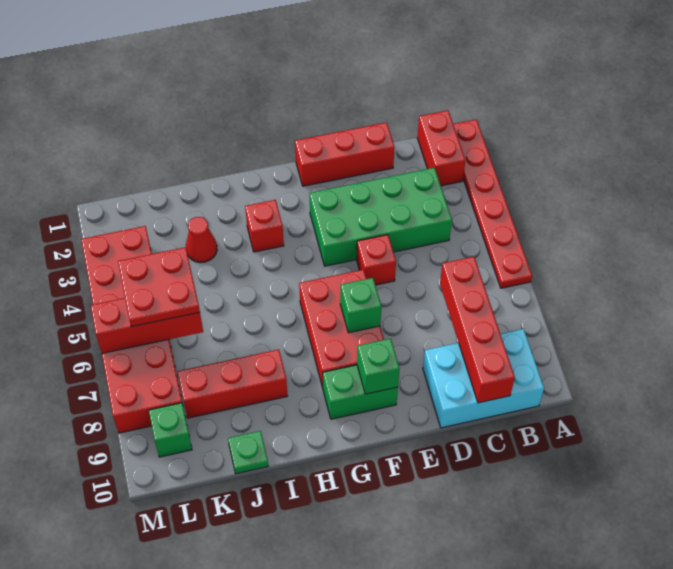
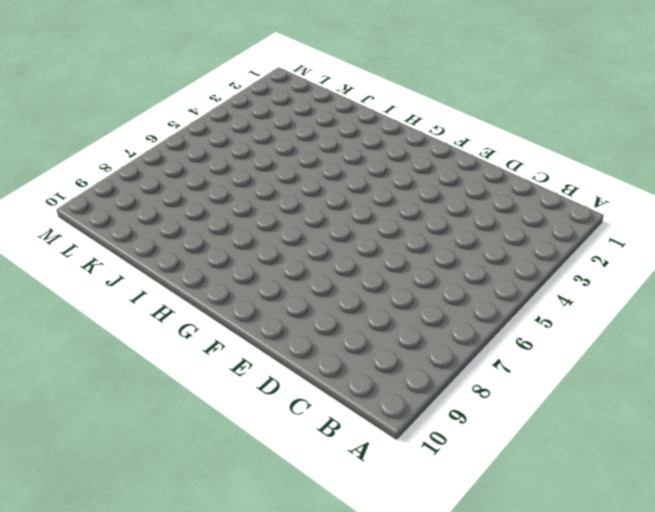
none -> red 1x6 plate [453,119,532,288]
none -> red 1x2 brick [417,110,465,186]
none -> cyan 2x3 brick [423,329,544,428]

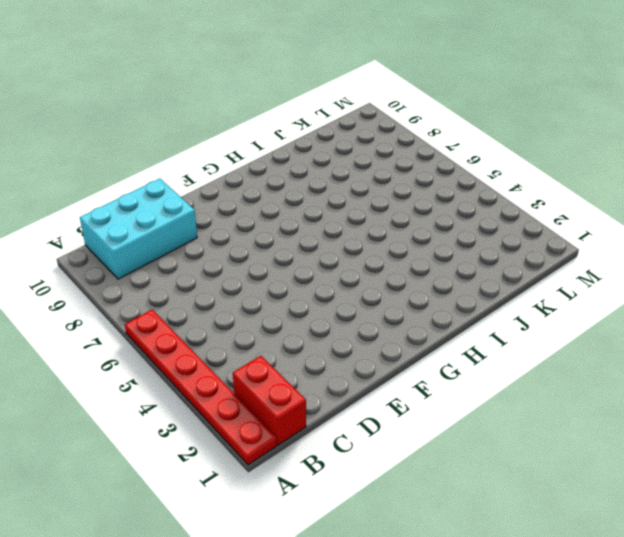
none -> green 2x4 brick [310,168,452,266]
none -> red 1x3 brick [295,122,395,186]
none -> red 1x1 brick [357,235,396,285]

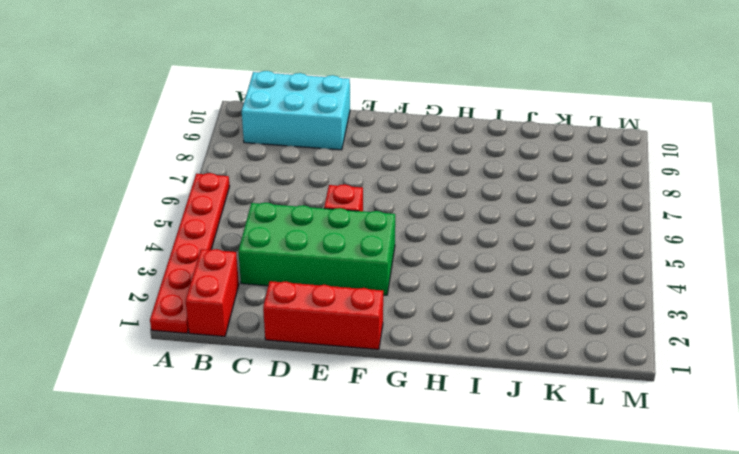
none -> red 2x3 brick [299,269,384,388]
none -> green 1x2 brick [323,365,398,419]
none -> red 1x1 brick [245,200,284,252]

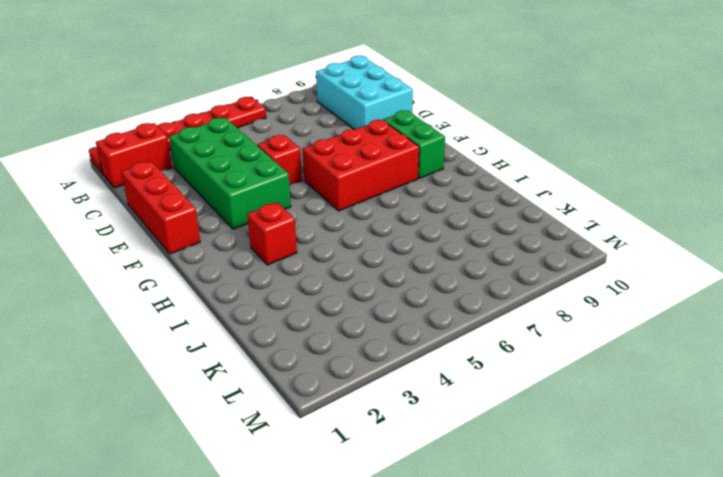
none -> red 1x3 brick [178,350,288,418]
none -> red 1x1 cone [186,217,217,263]
none -> green 1x1 plate [228,431,268,474]

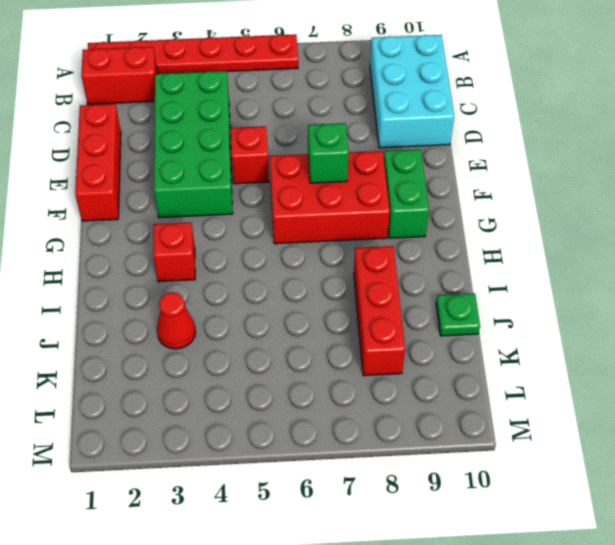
none -> red 2x6 brick [81,226,182,433]
none -> green 1x1 brick [149,403,192,457]
none -> red 1x4 brick [440,257,515,403]

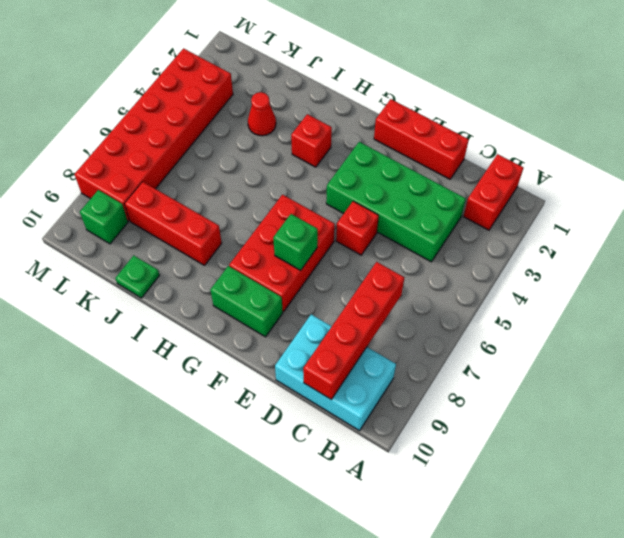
none -> red 1x6 plate [453,119,532,288]
none -> green 1x1 brick [357,339,400,394]
none -> red 1x3 brick [91,298,203,353]

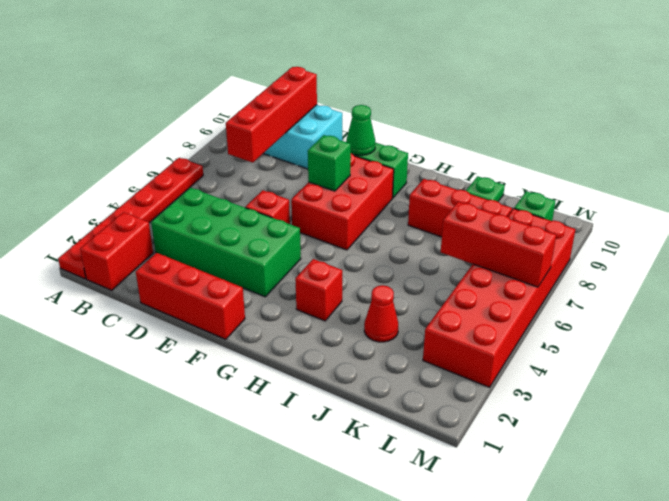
green 1x1 cone [346,105,375,155] -> green 1x1 brick [357,339,400,394]
none -> red 2x2 plate [118,247,200,327]

